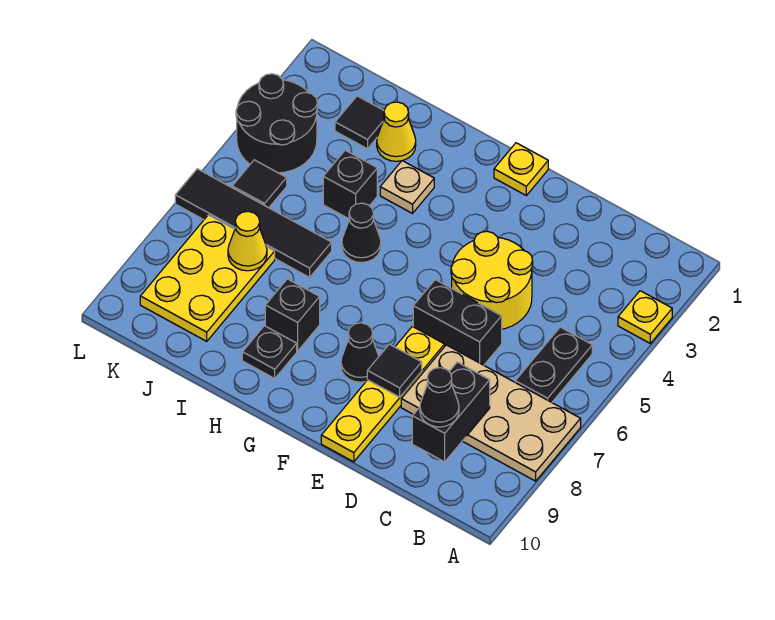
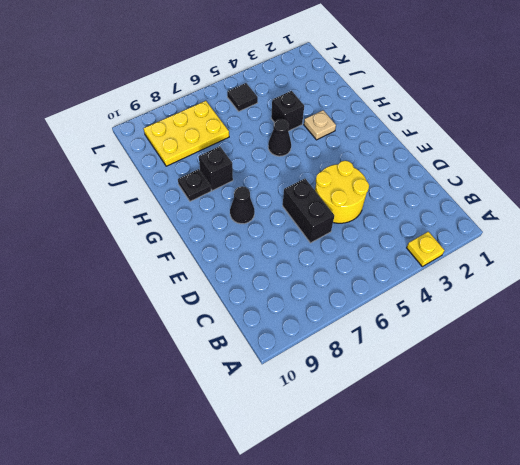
none -> tan 2x4 plate [401,345,581,481]
none -> black 1x2 plate [515,327,592,402]
none -> yellow 1x4 plate [321,326,445,462]

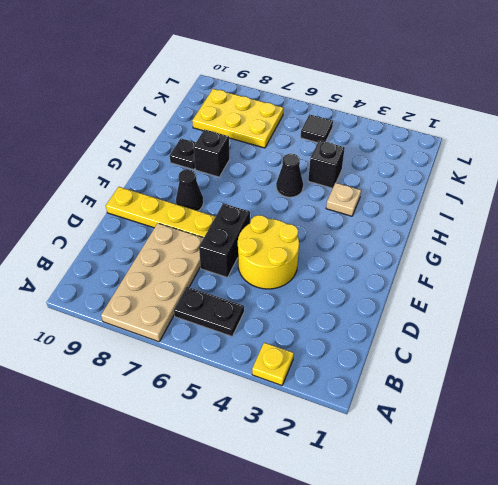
none -> yellow 1x1 plate [494,143,548,195]
none -> yellow 1x1 cone [377,102,416,161]
none -> black 1x4 tile [175,169,332,277]

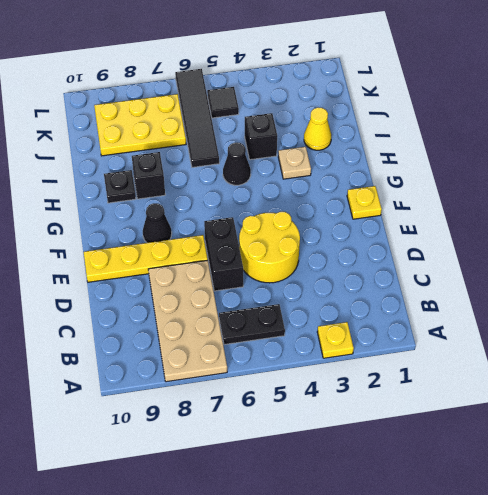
none -> black 1x1 tile [335,96,384,149]
none -> black 2x2 round brick [236,74,318,173]
none -> black 1x2 brick [412,362,490,462]

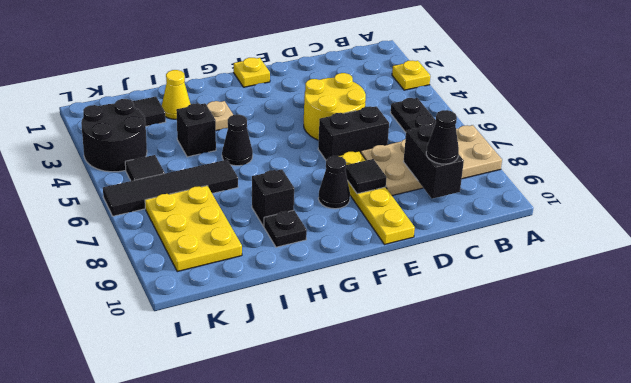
none -> yellow 1x1 cone [228,211,267,271]

